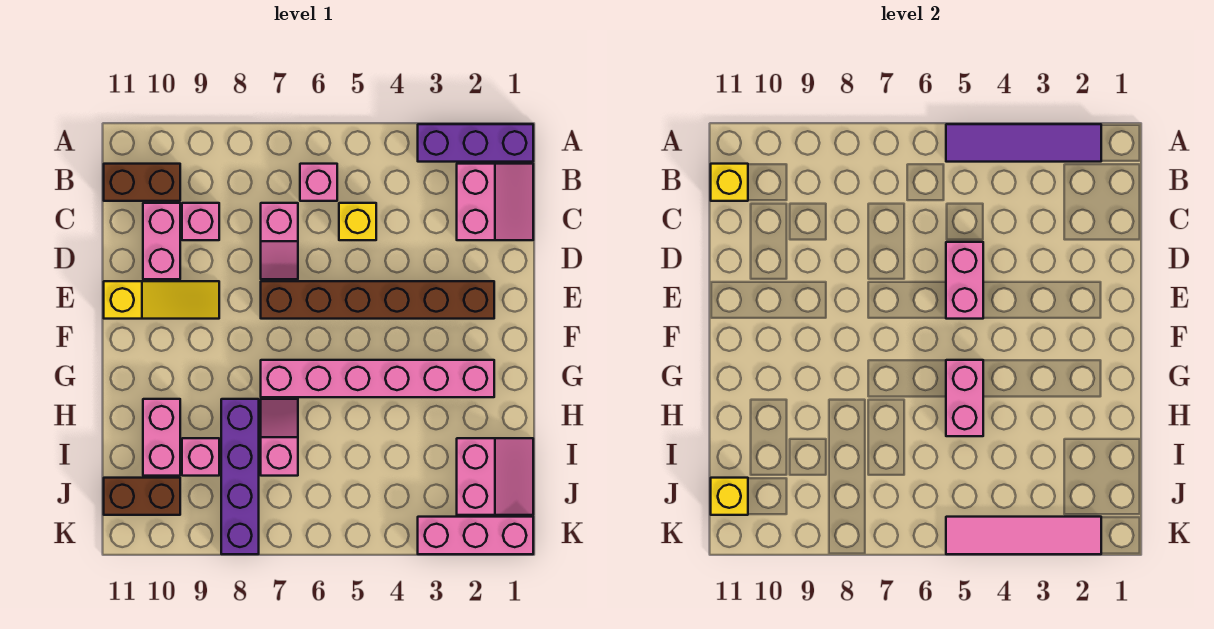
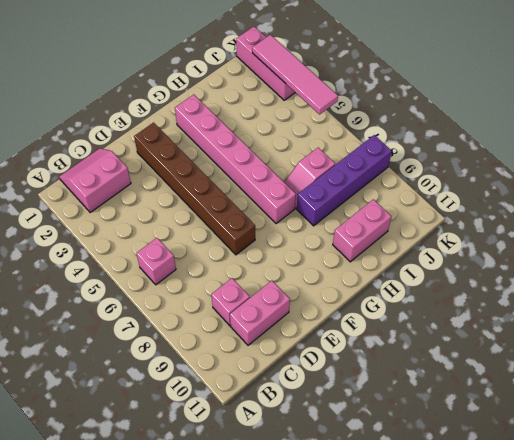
none -> purple 1x3 brick [418,124,533,162]
none -> brown 1x2 brick [104,164,180,201]
none -> yellow 1x1 brick [339,203,376,240]

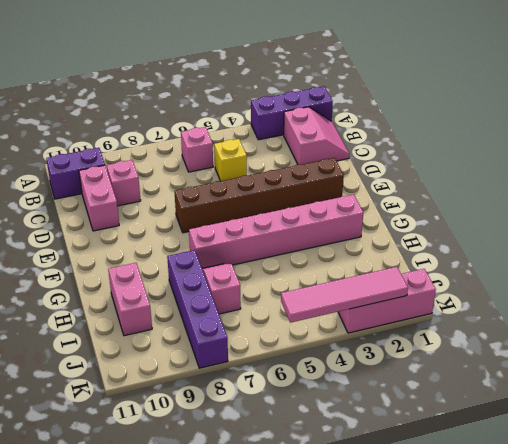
purple 1x2 brick [46,148,105,199] -> brown 1x2 brick [104,164,180,201]
none -> pink 1x2 slope [261,203,298,279]
none -> yellow 1x3 slope [104,281,219,319]
none -> pink 2x2 slope [457,438,533,515]

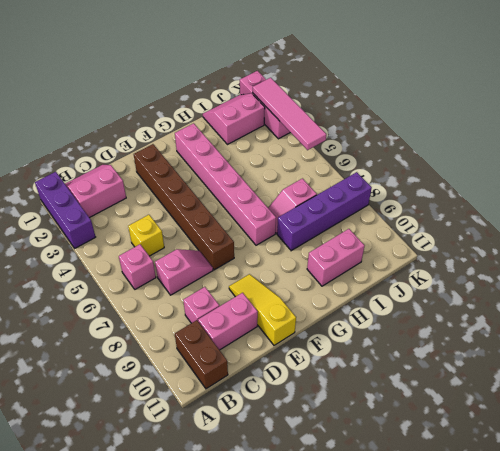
none -> pink 1x1 brick [182,438,219,476]
none -> brown 1x2 brick [104,478,180,515]
none -> purple 1x4 tile [946,124,1101,162]

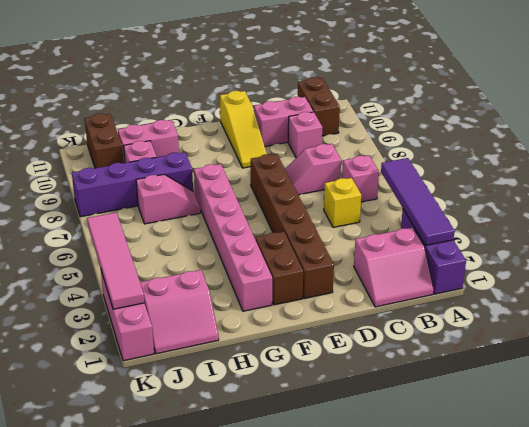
brown 1x2 brick [256,232,303,305] -> none
none -> yellow 1x1 brick [711,164,748,201]
none -> pink 1x2 brick [946,242,983,319]
none -> pink 1x2 brick [946,360,983,436]

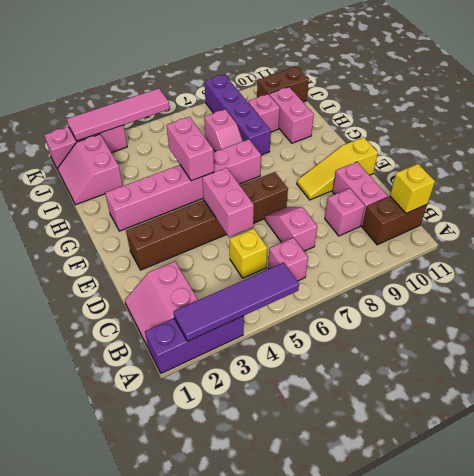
none -> yellow 1x1 brick [711,478,748,515]

